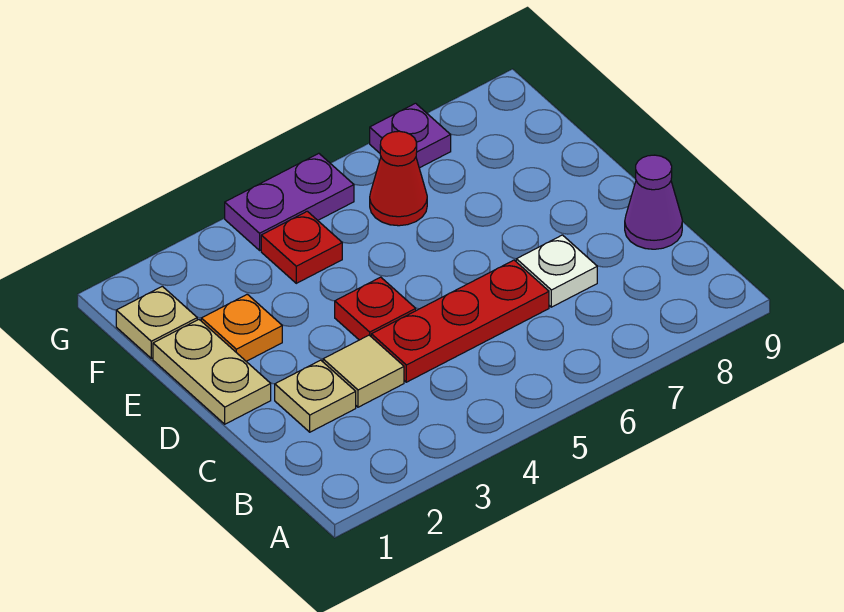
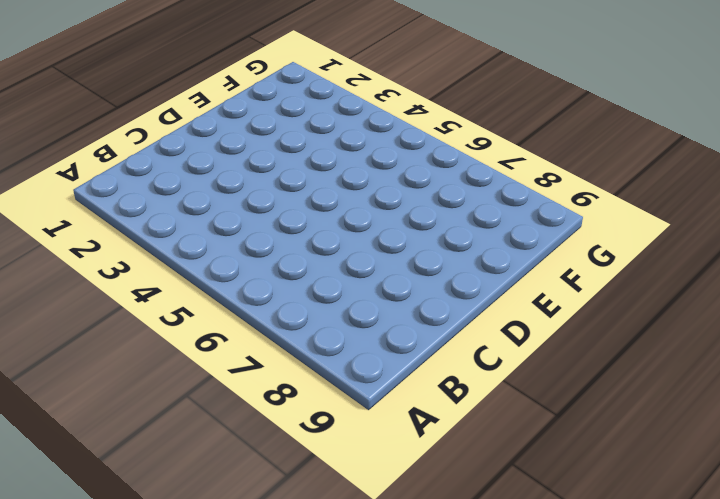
none -> tan 1x1 plate [275,360,356,432]
none -> tan 1x1 tile [323,335,404,407]
none -> red 1x3 plate [371,260,549,382]

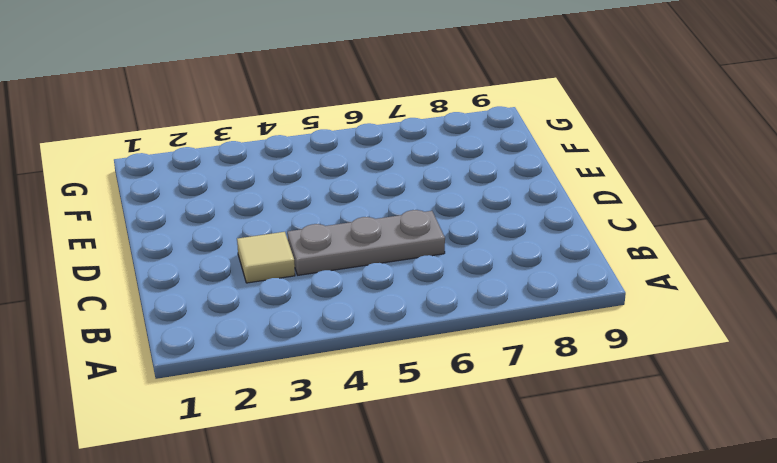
grey 1x3 plate [287,210,445,275] -> red 1x3 plate [371,260,549,382]
none -> tan 1x1 plate [275,360,356,432]
none -> white 1x1 plate [516,235,597,307]
none -> purple 1x1 cone [625,155,682,249]

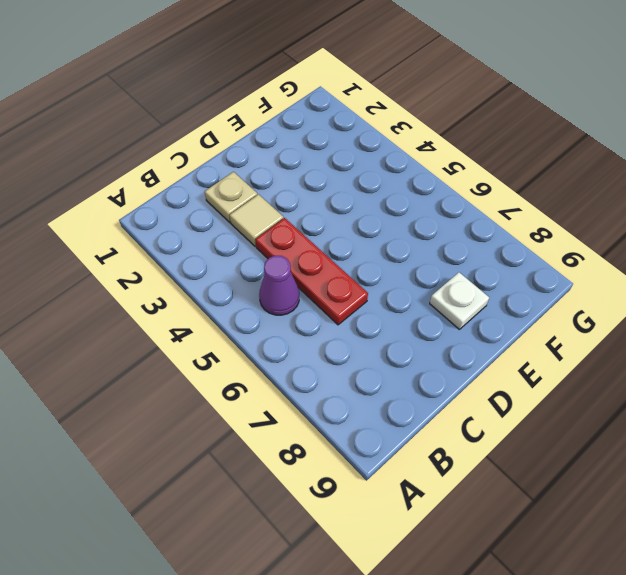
purple 1x1 cone [259,255,299,315] -> purple 1x1 cone moved to [625,155,682,249]
white 1x1 plate [430,272,489,330] -> white 1x1 plate moved to [516,235,597,307]
none -> tan 1x2 plate [153,320,271,424]
none -> red 1x1 plate [335,277,416,340]
none -> orange 1x1 plate [201,294,282,361]

